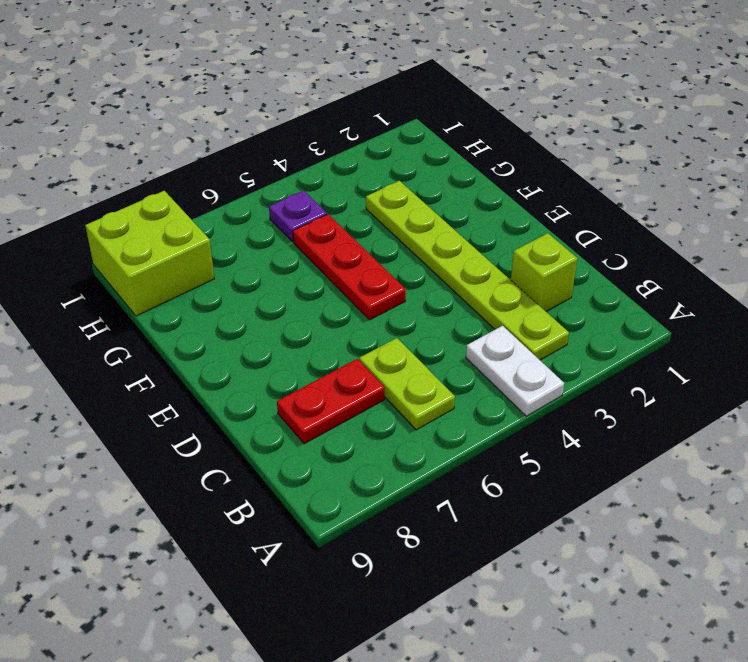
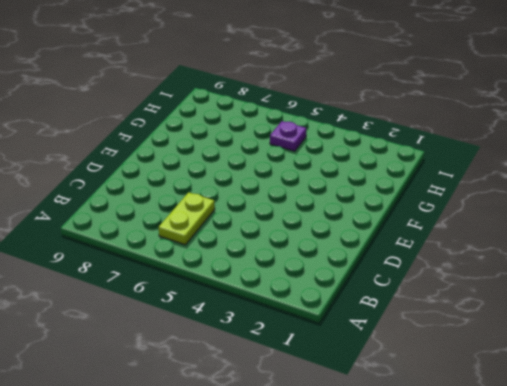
none -> white 1x2 plate [466,326,564,416]
none -> lime 1x6 plate [366,181,569,360]

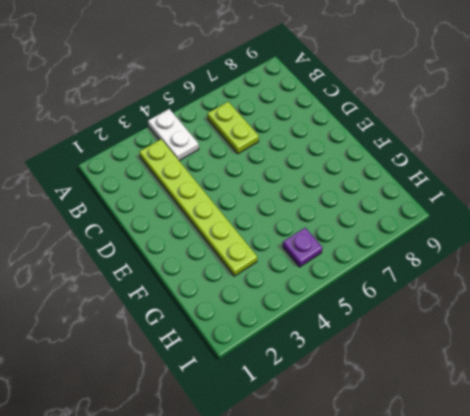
none -> lime 1x1 brick [511,233,577,311]
none -> red 1x2 plate [277,359,385,444]

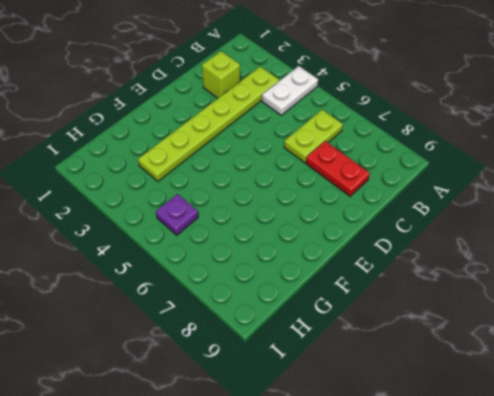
none -> red 1x3 plate [293,214,406,320]
none -> lime 2x2 brick [85,191,214,316]

